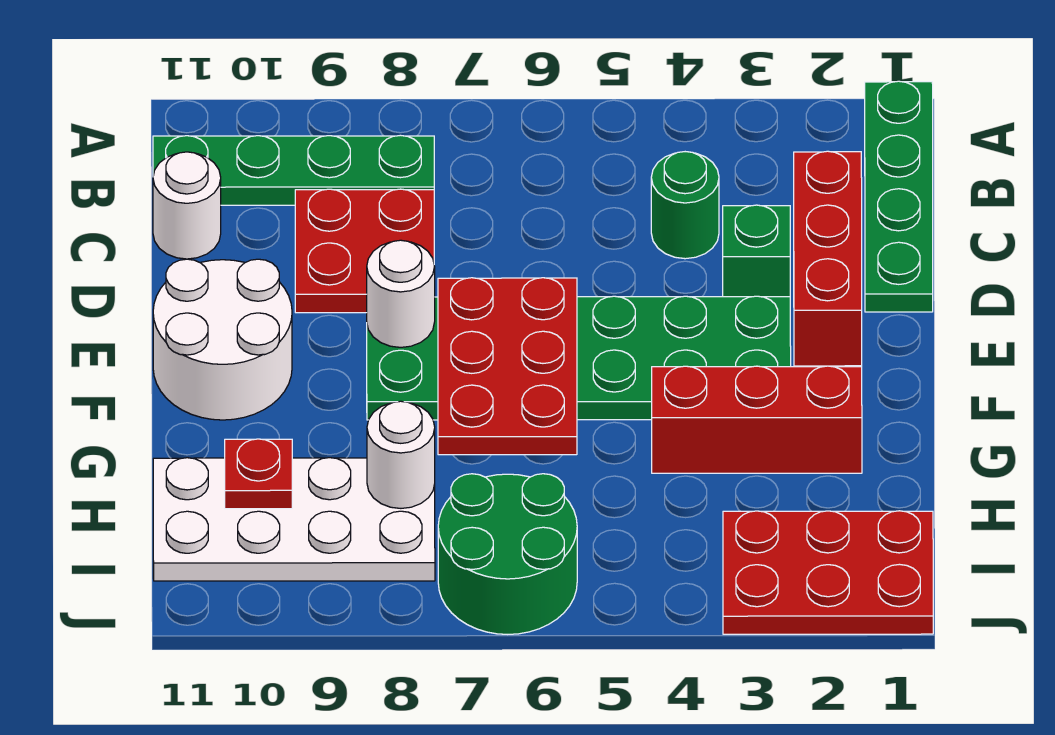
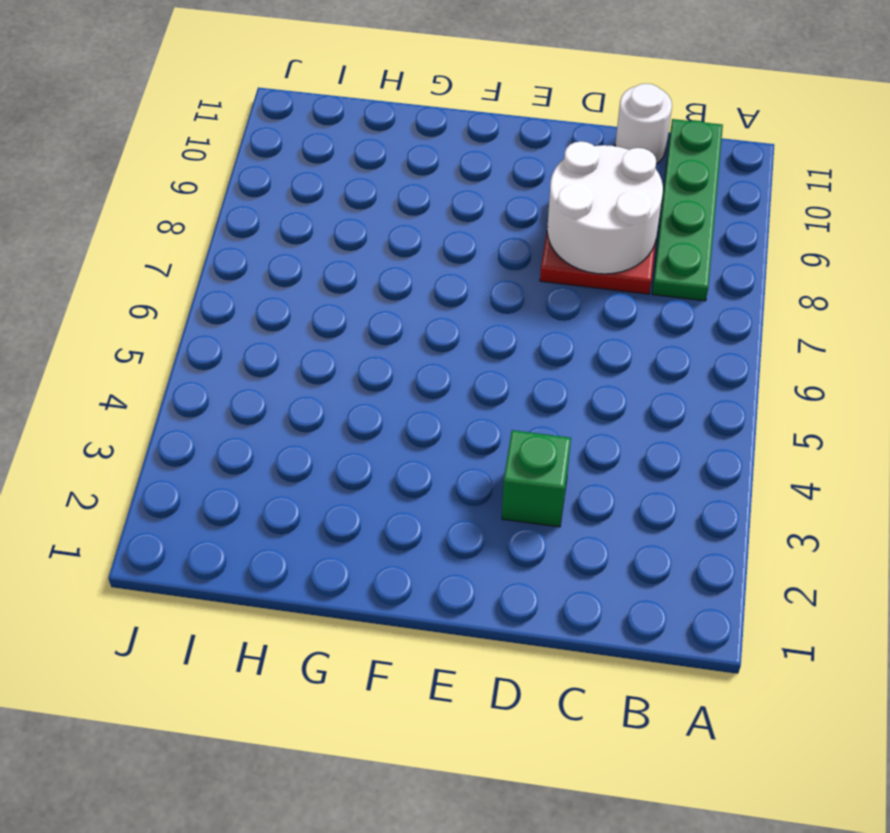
white 2x2 round brick [547,141,663,274] -> white 2x2 round brick moved to [153,259,292,420]
none -> green 1x4 plate [865,81,933,312]
none -> red 1x3 brick [794,151,862,366]
none -> green 1x1 round brick [651,152,719,259]

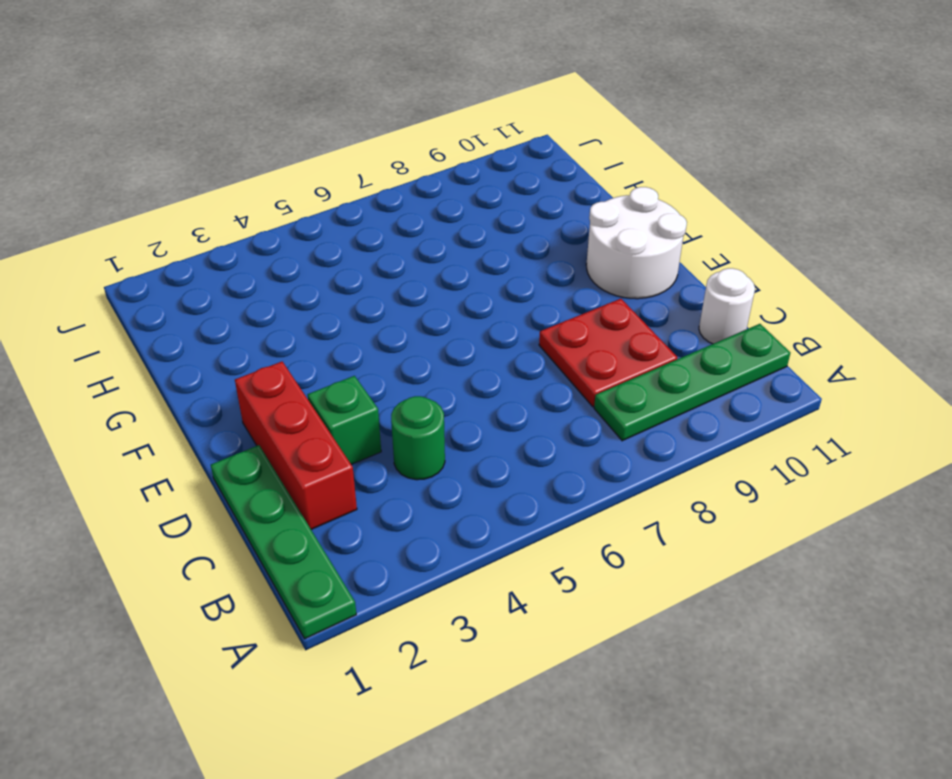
none -> green 2x6 plate [367,296,791,420]
none -> red 1x3 brick [652,366,862,473]
none -> white 2x4 plate [153,458,435,581]

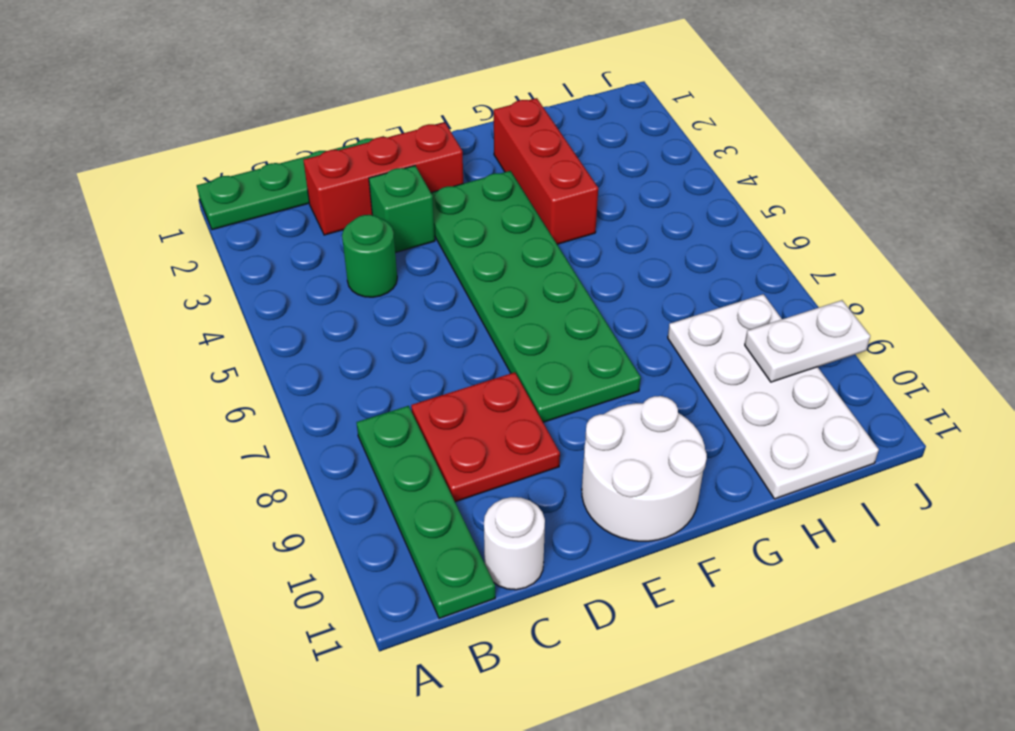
white 1x2 plate [745,300,870,382] -> none
none -> red 2x3 plate [723,511,933,634]
none -> green 2x2 round brick [438,474,577,634]
none -> red 2x3 plate [438,278,577,455]

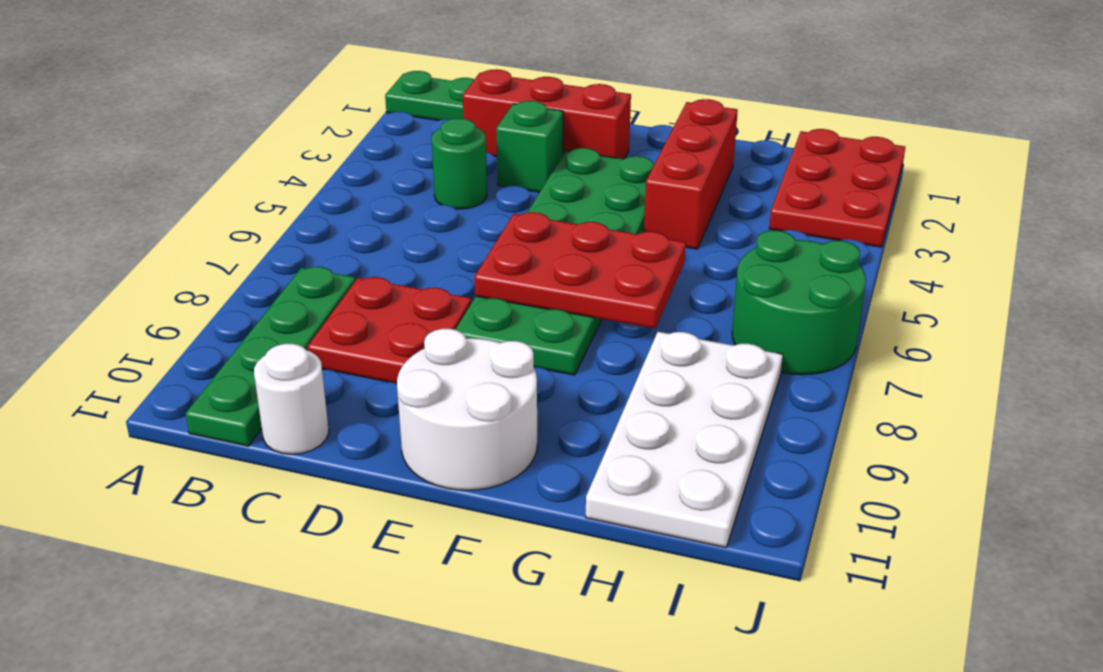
none -> white 1x1 round brick [367,240,435,347]
none -> white 1x1 round brick [367,401,435,508]
none -> red 1x1 plate [225,439,292,509]

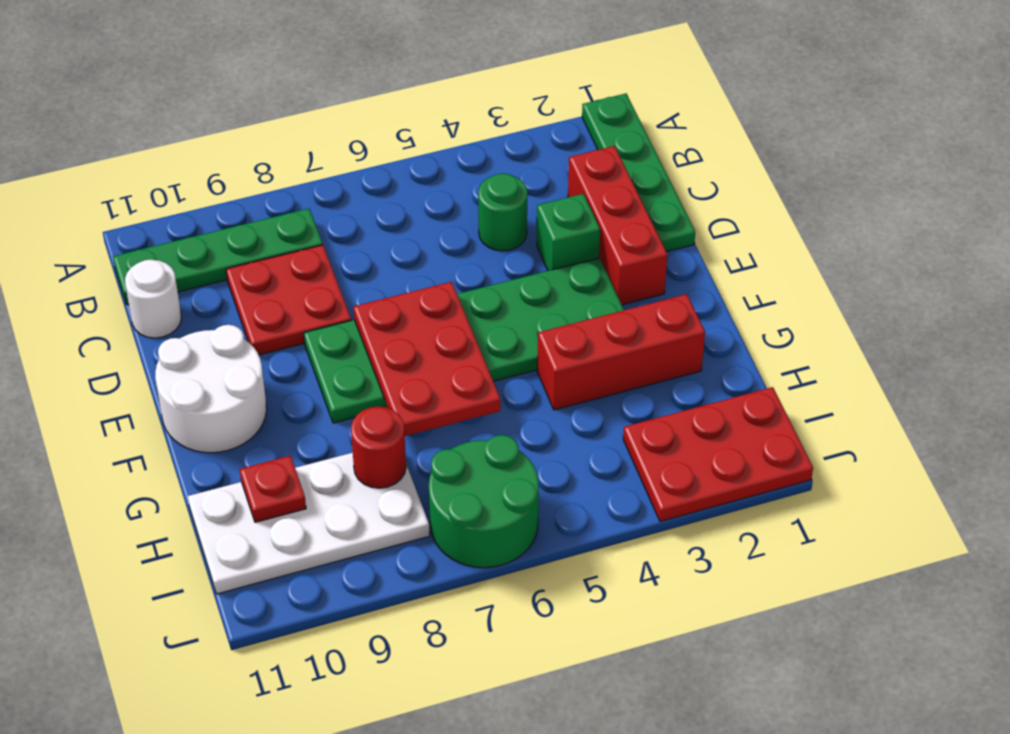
red 1x1 round brick [351,407,406,488] -> white 1x1 round brick [367,401,435,508]
none -> white 1x1 round brick [367,240,435,347]

